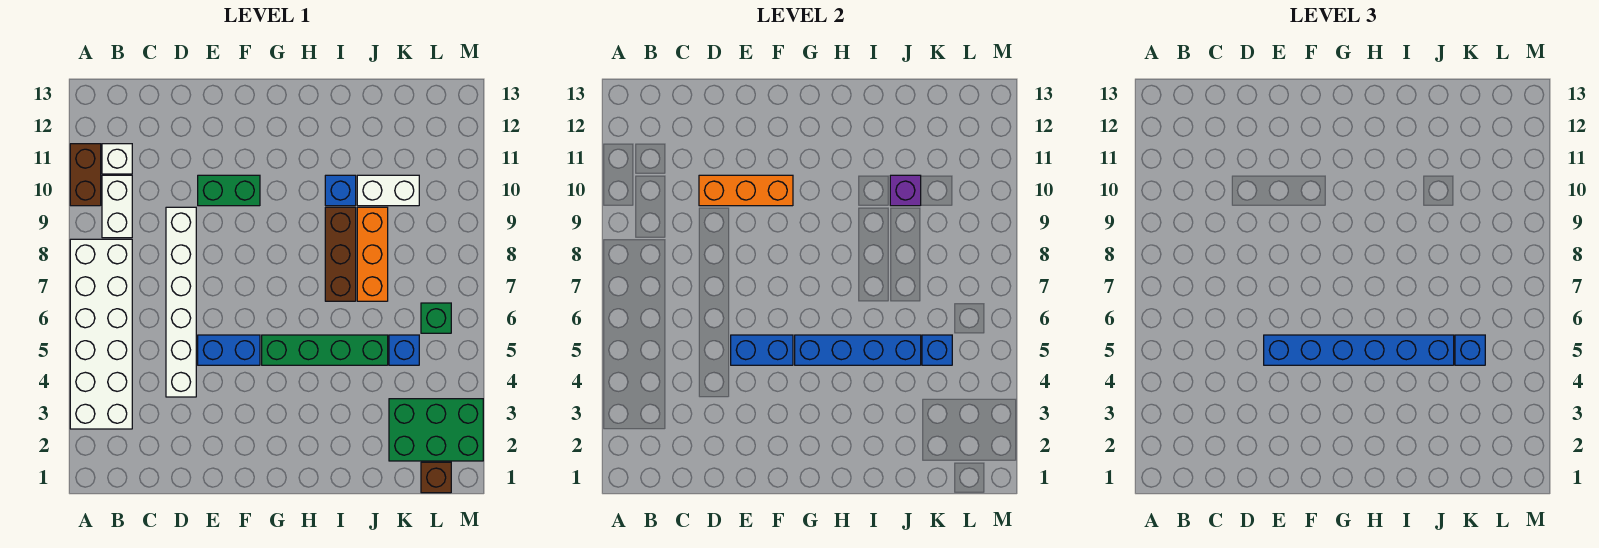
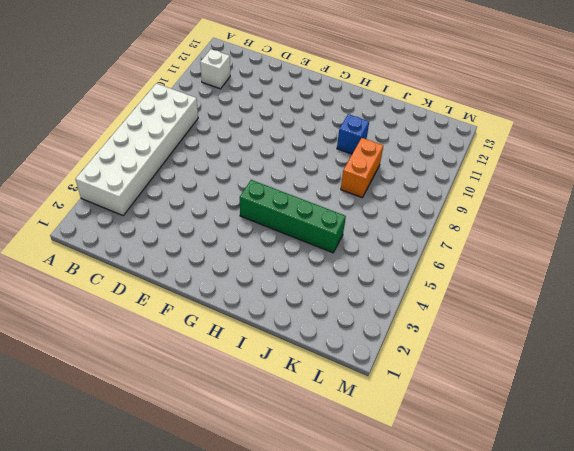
orange 1x2 brick [341,138,383,198] -> orange 1x3 brick [357,207,388,301]
none -> brown 1x2 brick [70,144,101,206]
none -> white 1x2 brick [102,175,132,238]
none -> white 1x6 brick [166,207,196,397]

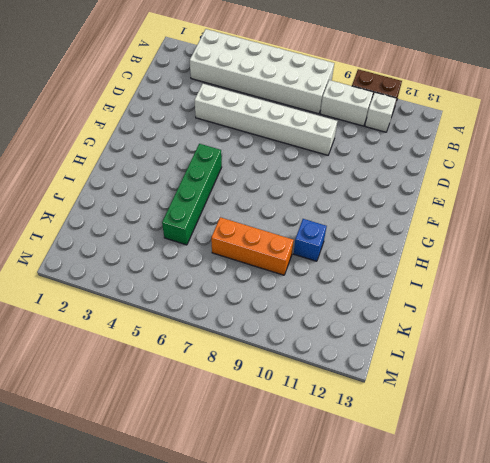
none -> blue 1x2 brick [198,335,260,365]
none -> green 1x2 brick [198,175,260,206]
none -> brown 1x3 brick [325,207,356,301]

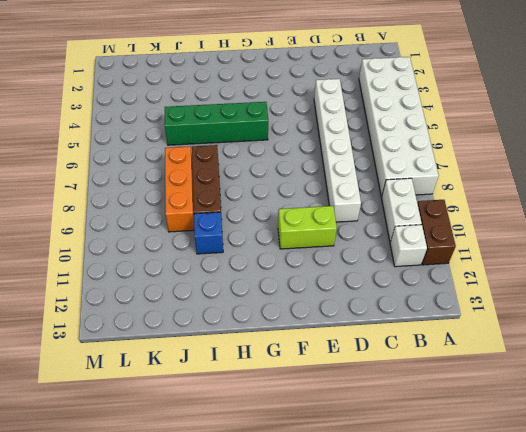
lime 1x2 brick [278,206,337,249] -> green 1x2 brick [198,175,260,206]
none -> blue 1x2 brick [198,335,260,365]
none -> white 1x2 brick [357,175,419,206]
none -> green 2x3 brick [389,399,483,461]

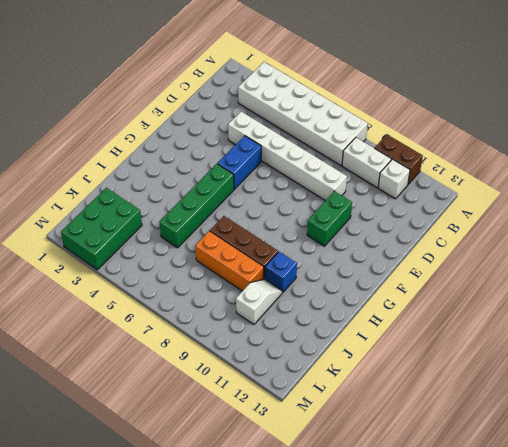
white 1x2 slope [236,279,282,325] -> white 1x2 brick [357,175,419,206]
none -> blue 1x1 brick [389,335,419,365]
none -> brown 1x1 brick [421,462,451,493]
none -> green 1x1 brick [421,303,451,333]

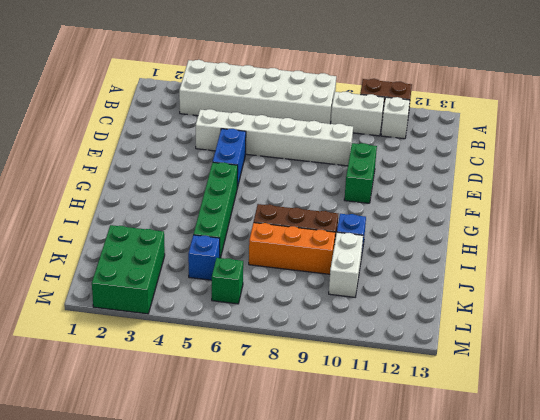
none -> brown 1x1 brick [421,462,451,493]
none -> orange 1x3 brick [699,175,793,206]
none -> blue 1x2 brick [731,335,793,365]

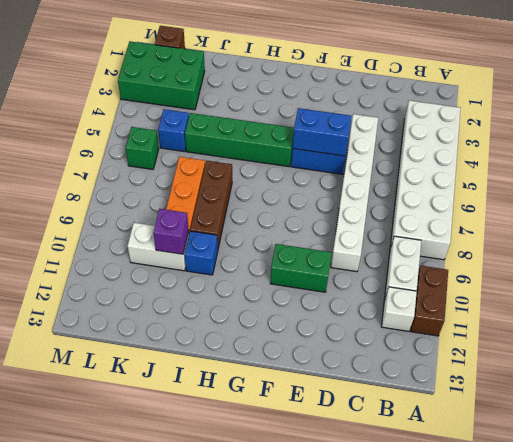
none -> orange 1x3 brick [699,175,793,206]
none -> blue 1x4 brick [795,335,921,365]
none -> blue 1x1 brick [922,335,952,365]

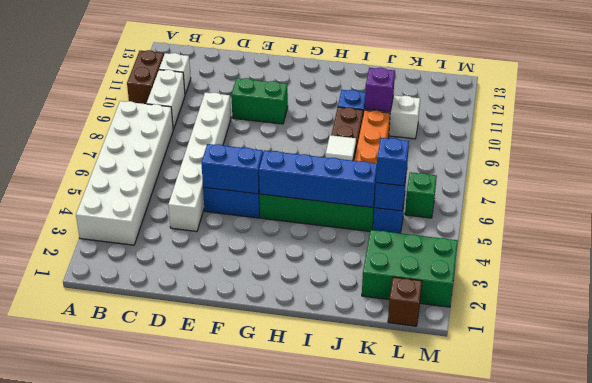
white 1x1 tile [326,135,356,161] -> none
none -> orange 1x3 brick [699,175,793,206]
none -> blue 1x6 brick [1264,335,1454,365]

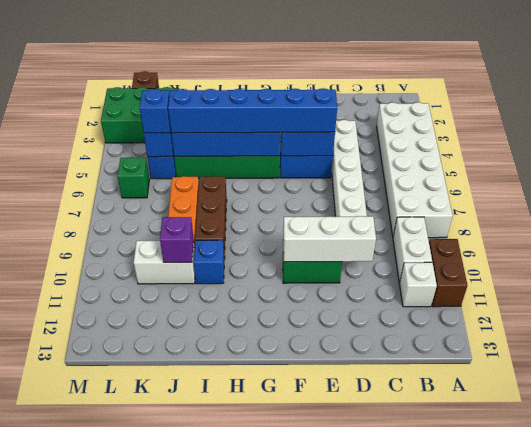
white 1x3 brick [283,216,376,262] -> orange 1x3 brick [699,175,793,206]

